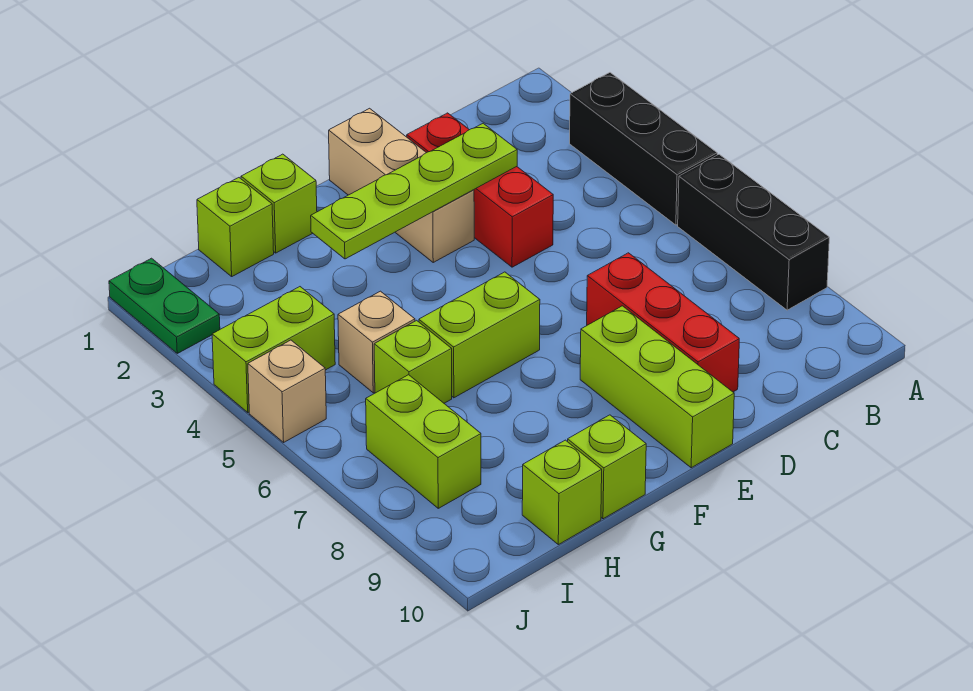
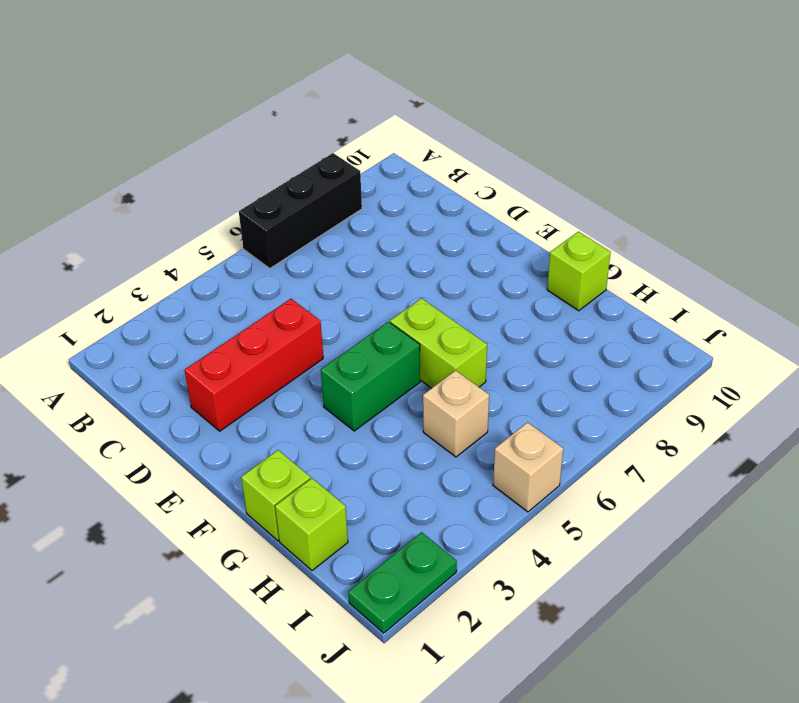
green 1x2 brick [321,322,420,431] -> none
none -> black 1x3 brick [570,73,717,225]
none -> red 1x3 brick [587,253,739,392]
none -> tan 1x3 brick [329,108,474,262]

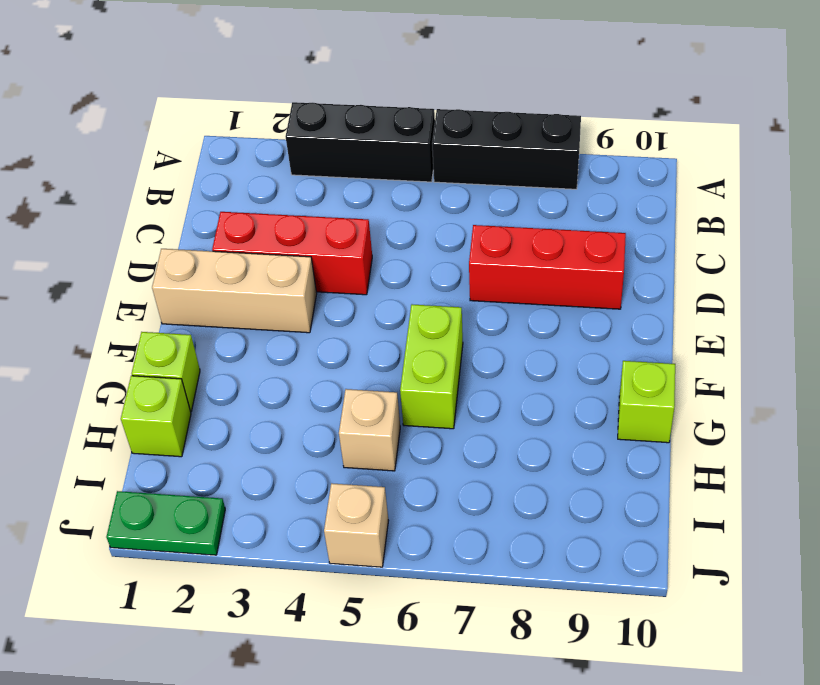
none -> lime 1x3 brick [580,306,734,468]
none -> lime 1x1 brick [374,320,452,403]
none -> lime 1x1 brick [522,440,602,545]

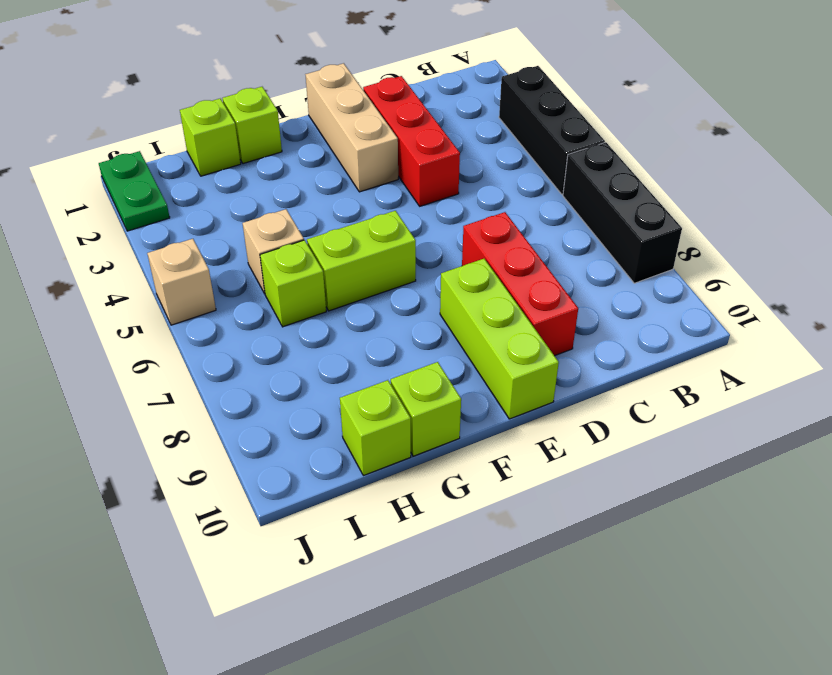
none -> lime 1x2 brick [212,287,335,412]
none -> lime 1x2 brick [366,375,481,508]
none -> lime 1x4 plate [311,123,517,259]

